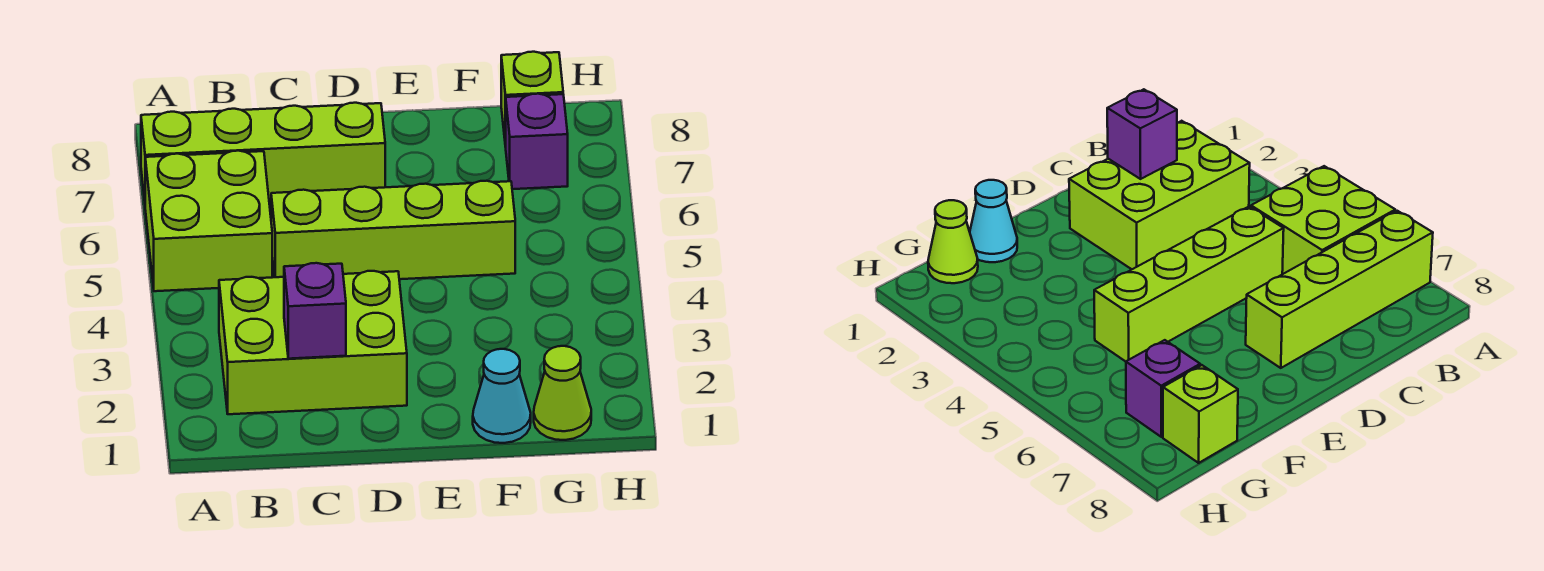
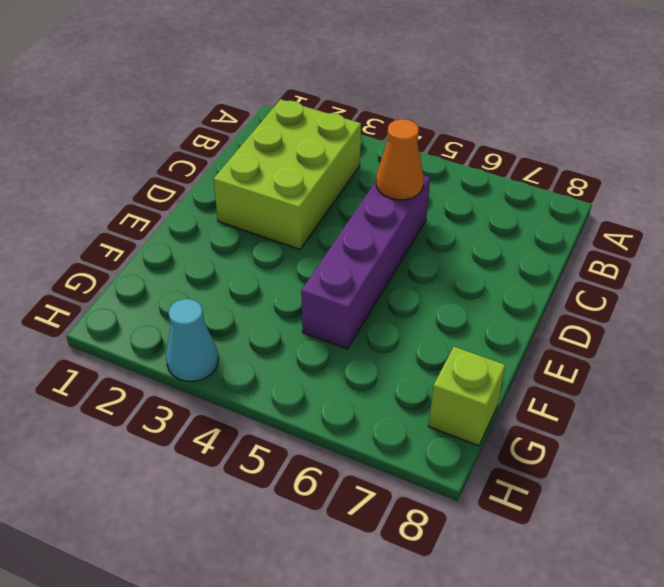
purple 1x4 brick [301,175,430,349] -> lime 1x4 brick [271,181,515,279]
orange 1x1 cone [376,119,424,200] -> none
cyan 1x1 cone [166,299,218,381] -> cyan 1x1 cone moved to [473,349,531,443]
none -> lime 2x2 brick [145,151,272,291]
none -> lime 1x4 brick [141,103,385,201]

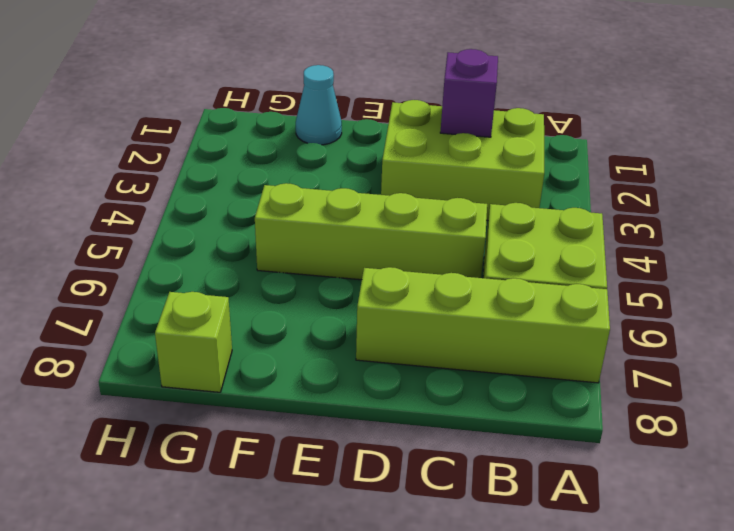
none -> lime 1x1 cone [534,346,591,440]
none -> purple 1x1 brick [506,94,568,189]

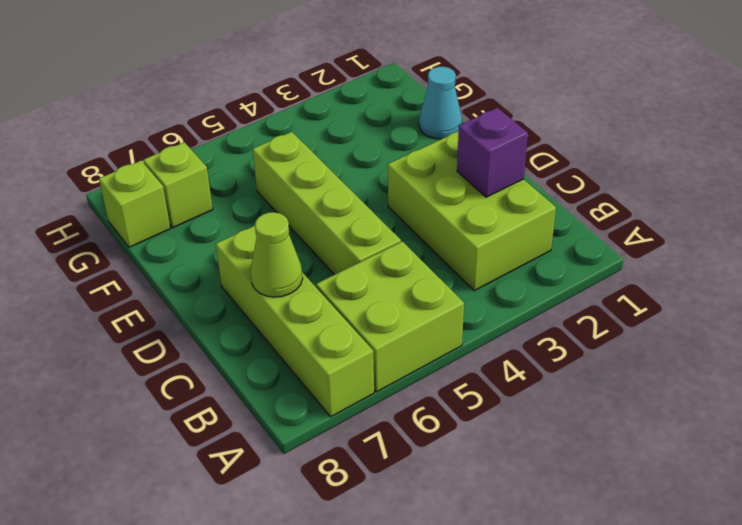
lime 1x1 cone [251,212,303,297] -> lime 1x1 cone moved to [534,346,591,440]
lime 1x1 brick [143,142,213,228] -> purple 1x1 brick [506,94,568,189]

